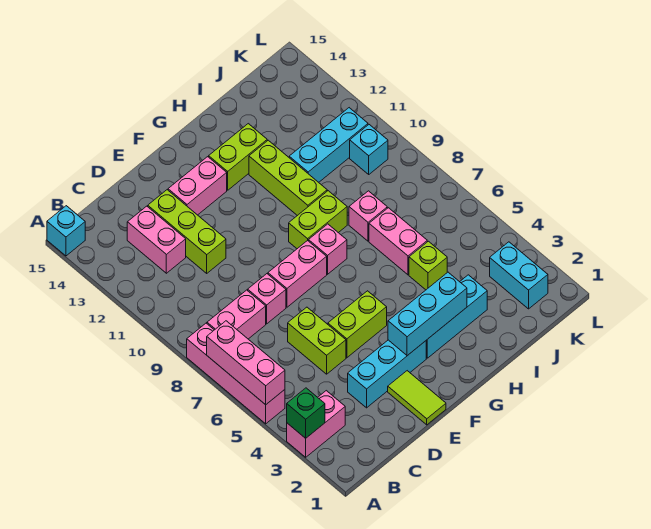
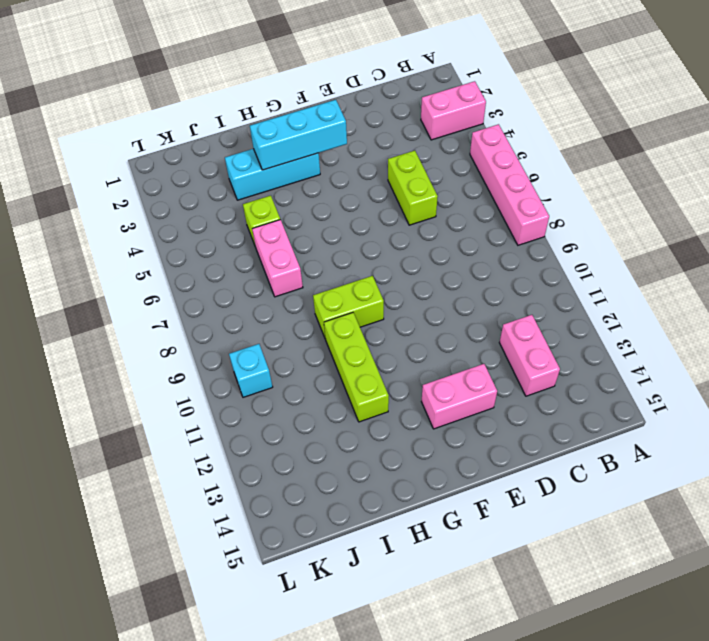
none -> cyan 1x1 brick [47,206,85,256]
none -> pink 1x2 brick [207,290,266,339]
none -> cyan 1x3 brick [348,340,426,408]

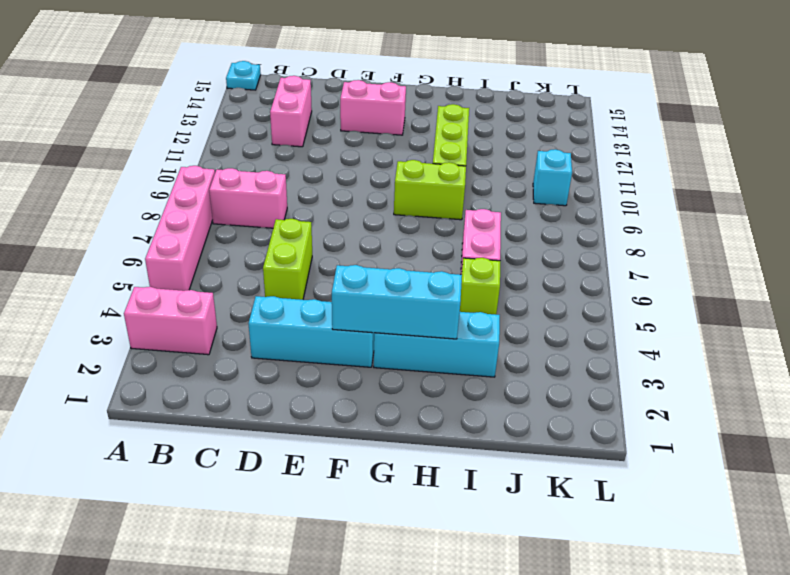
cyan 1x1 plate [226,61,261,90] -> cyan 1x1 brick [47,206,85,256]
none -> pink 1x1 brick [248,274,286,324]
none -> lime 1x3 brick [148,190,226,273]
none -> lime 1x2 tile [388,371,446,425]

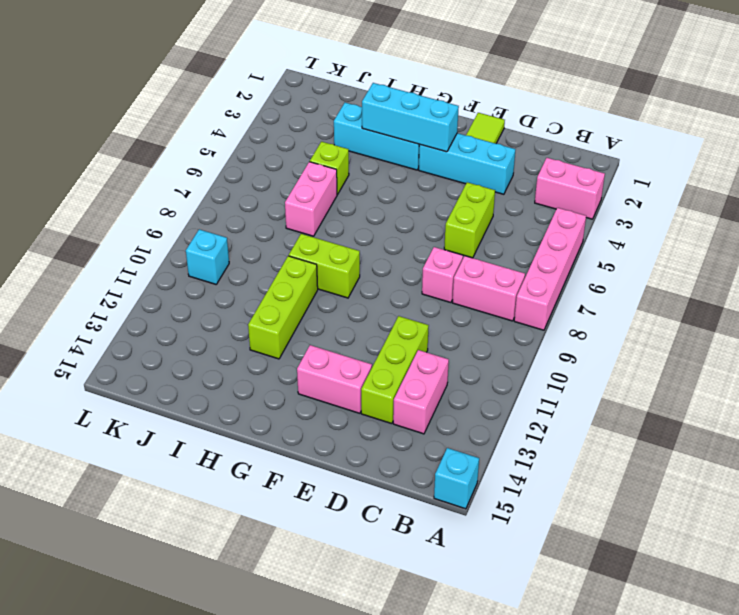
none -> lime 1x2 brick [328,291,387,358]
none -> pink 1x2 brick [268,240,327,307]
none -> pink 1x1 brick [309,224,347,274]

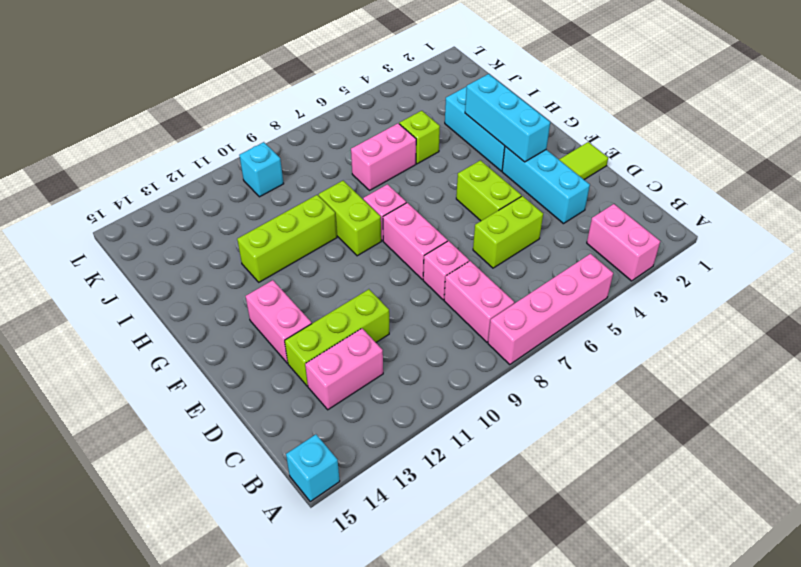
none -> lime 1x2 brick [209,124,267,190]
none -> pink 1x1 brick [349,191,387,241]
none -> cyan 1x3 brick [289,108,368,182]

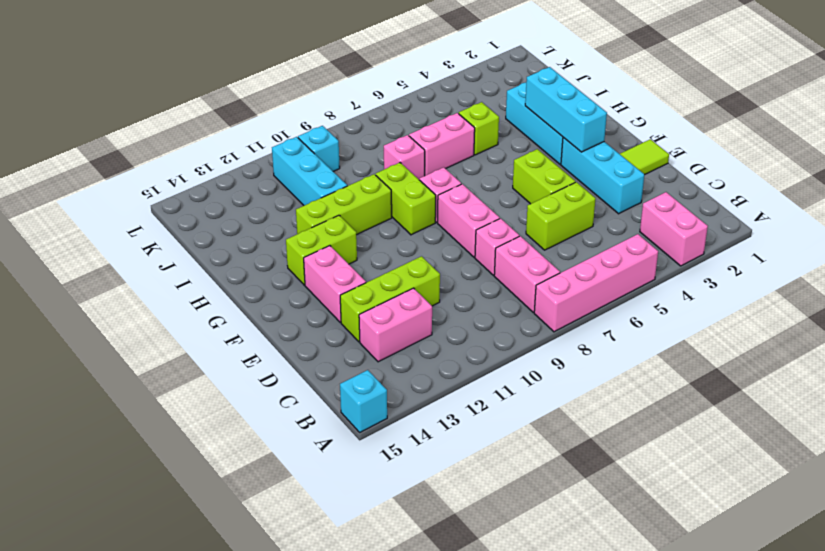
lime 1x2 brick [286,215,357,285] -> lime 1x2 brick turned to [209,124,267,190]
none -> cyan 1x2 brick [490,242,548,309]
none -> green 1x1 brick [287,388,325,438]
none -> pink 1x3 brick [207,321,285,405]

